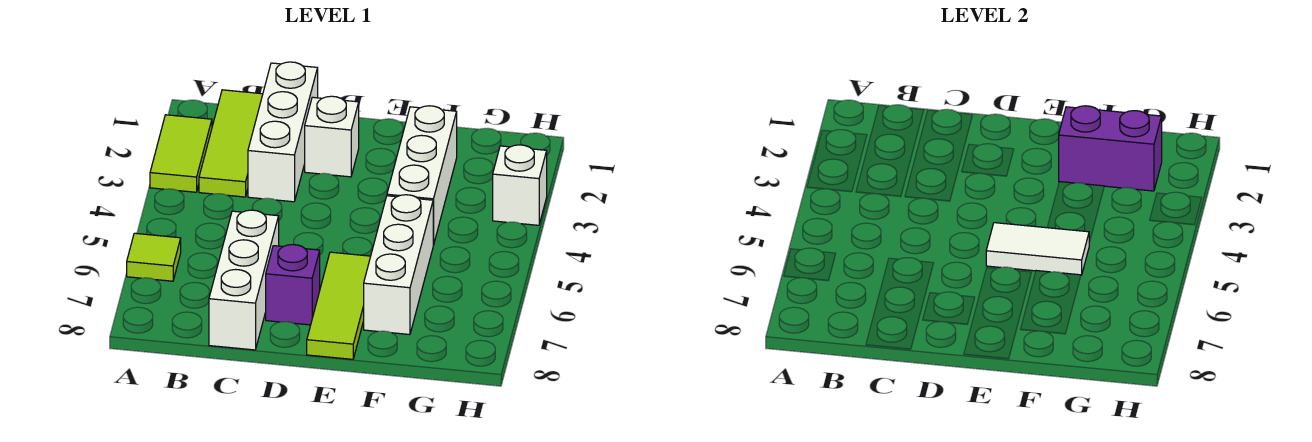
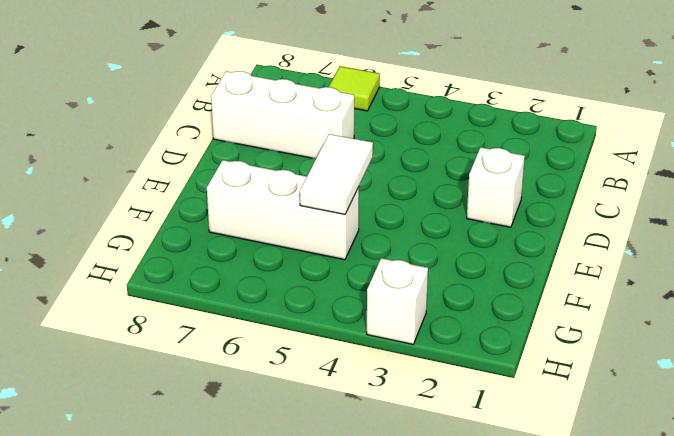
none -> lime 1x2 tile [150,115,212,192]
none -> lime 1x3 tile [199,90,263,197]
none -> white 1x3 brick [248,62,318,202]

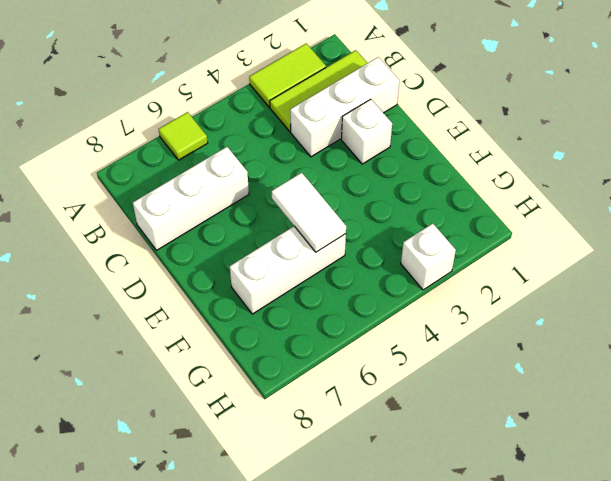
none -> purple 1x1 brick [266,245,320,325]
none -> lime 1x3 tile [307,252,371,359]
none -> white 1x3 brick [387,106,457,245]

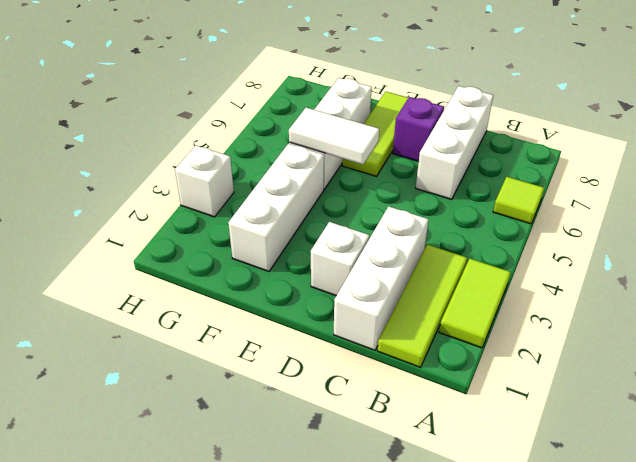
none -> purple 1x2 brick [1059,106,1162,191]

